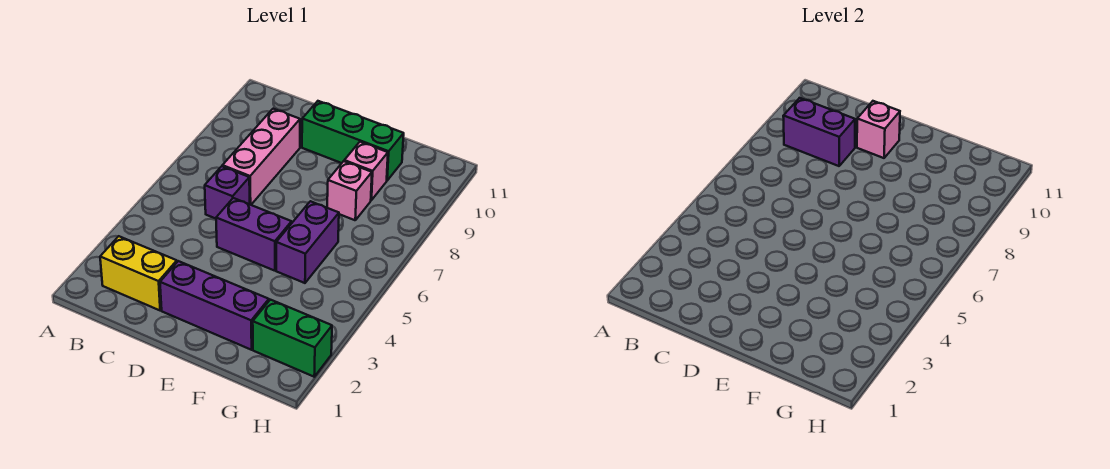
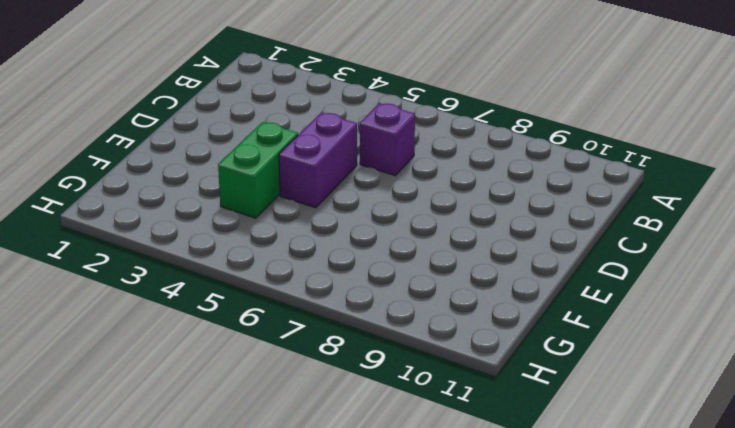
green 1x2 brick [218,122,298,218] -> green 1x2 brick moved to [253,300,332,377]
none -> yellow 1x2 brick [100,236,177,310]
none -> pink 1x3 brick [222,109,300,205]
none -> purple 1x3 brick [160,261,269,350]

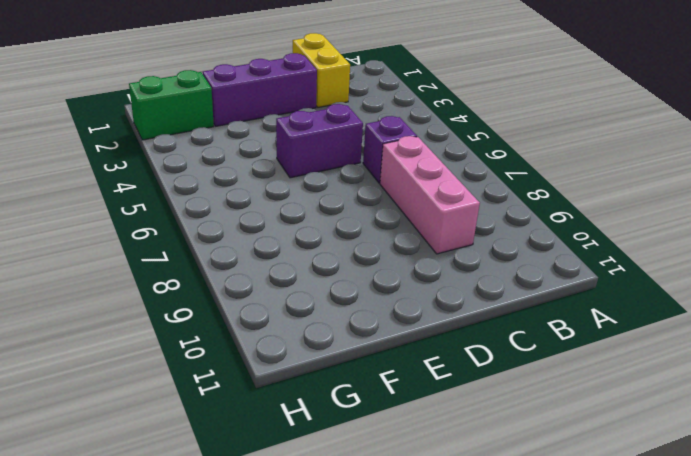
yellow 1x2 brick [293,33,350,107] -> yellow 1x2 brick turned to [100,236,177,310]
none -> green 1x3 brick [302,101,404,180]
none -> purple 1x2 brick [276,201,339,283]
none -> pink 1x1 brick [327,161,372,220]

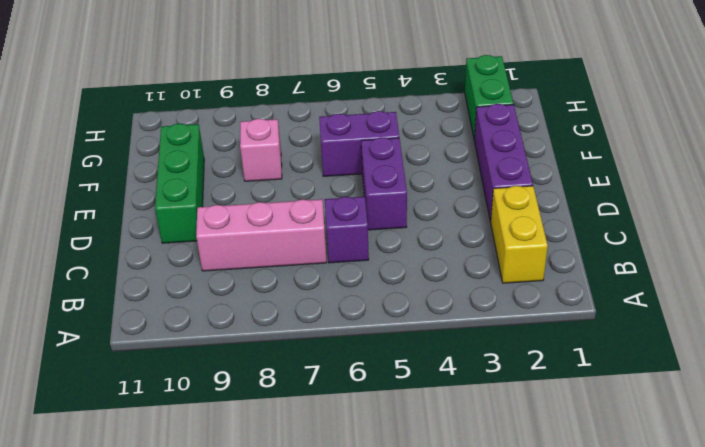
none -> pink 1x1 brick [344,142,388,200]
none -> purple 1x2 brick [783,98,855,166]
none -> pink 1x1 brick [857,101,900,158]

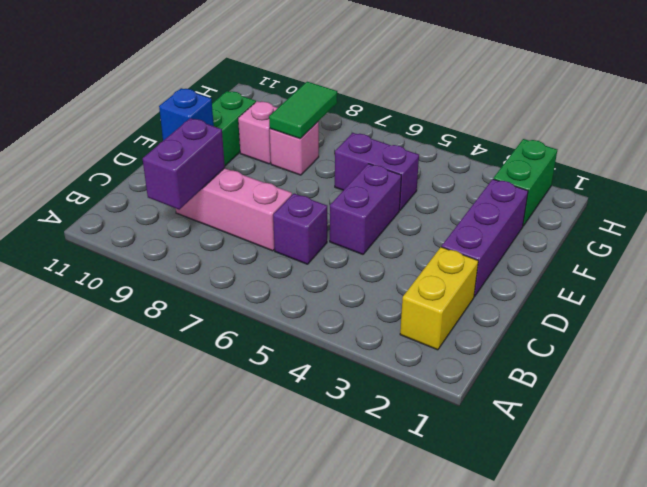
blue 1x1 brick [159,88,214,141] -> pink 1x1 brick [857,101,900,158]
green 1x2 tile [269,82,337,139] -> none

